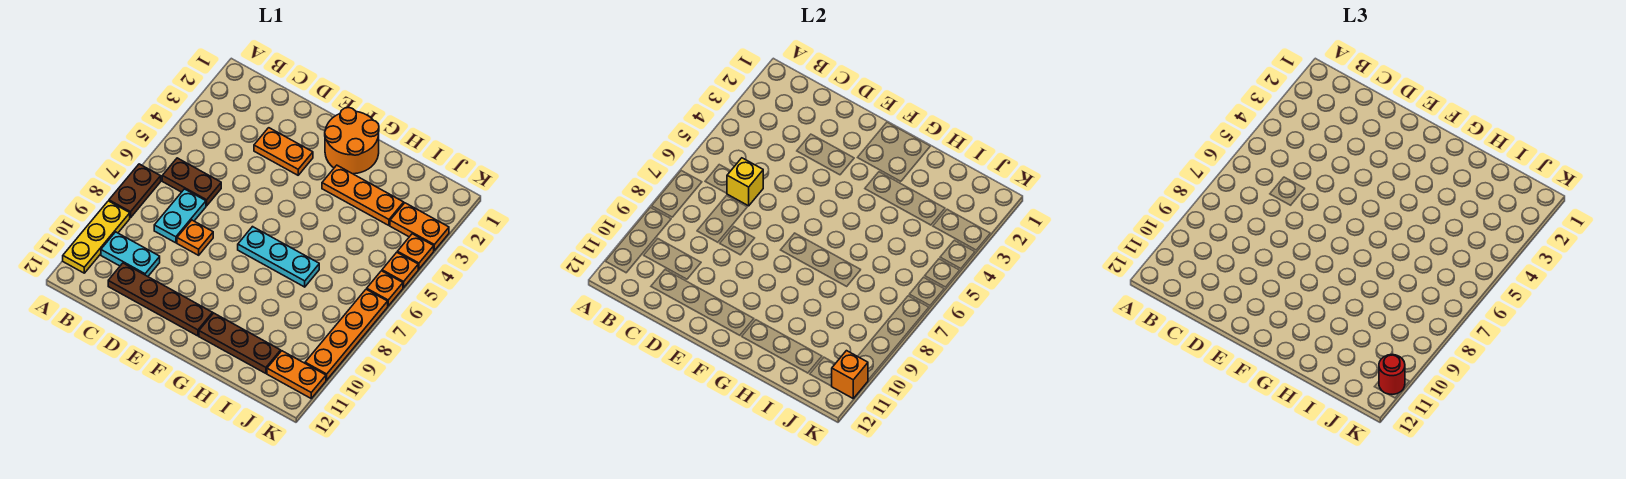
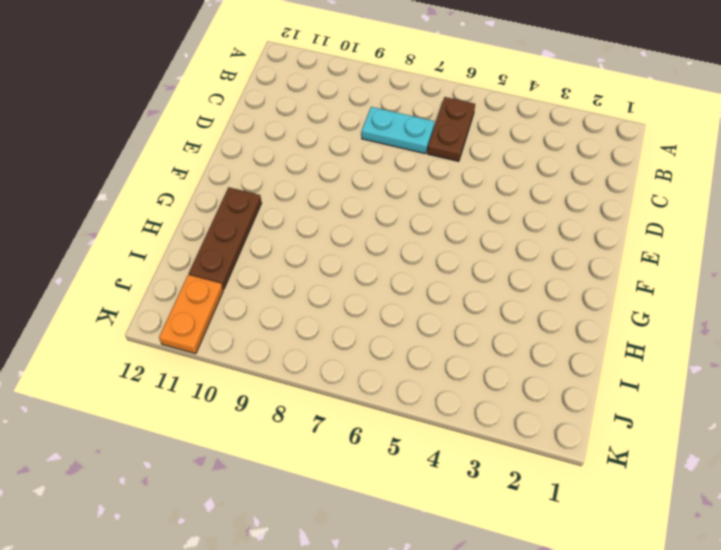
none -> brown 1x2 plate [109,164,161,218]
none -> yellow 1x3 plate [63,201,130,273]
none -> cyan 1x2 plate [101,232,160,276]

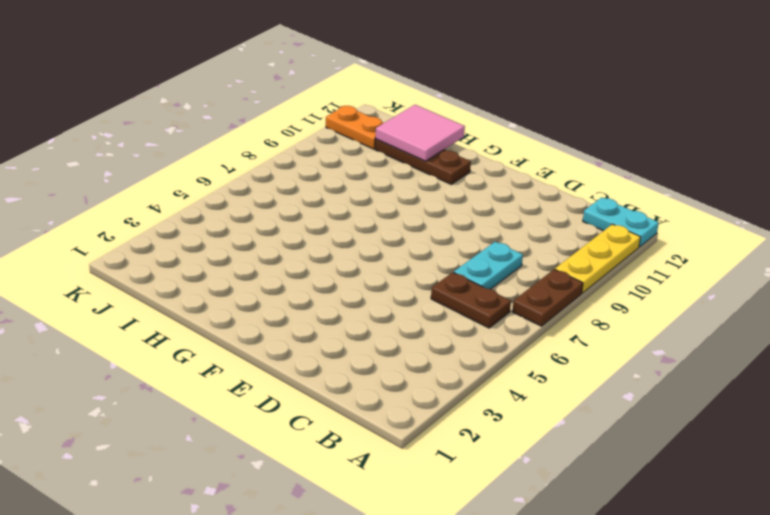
cyan 1x2 plate [583,197,659,247] -> cyan 1x2 plate moved to [101,232,160,276]
pink 2x2 tile [375,105,465,161] -> none
none -> brown 1x4 plate [108,263,213,336]
none -> orange 1x2 plate [254,128,313,175]
none -> orange 1x1 plate [177,220,213,255]

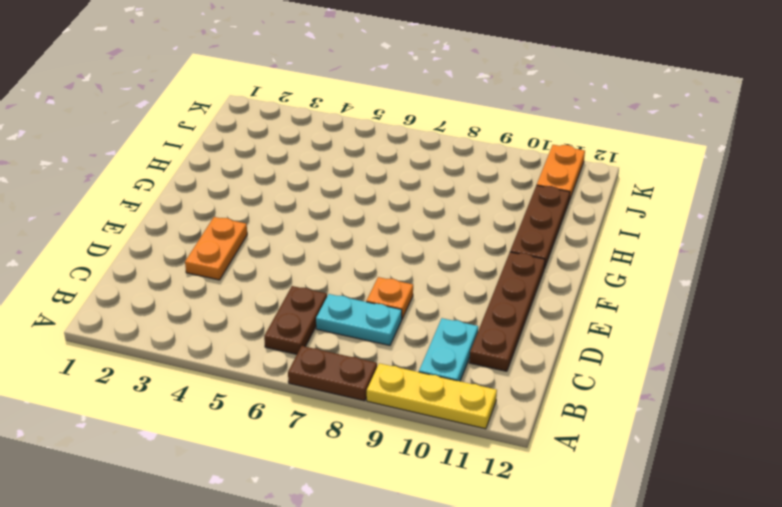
none -> orange 2x2 round brick [325,108,379,174]
none -> cyan 1x3 plate [238,227,319,287]
none -> orange 1x3 plate [322,165,404,225]

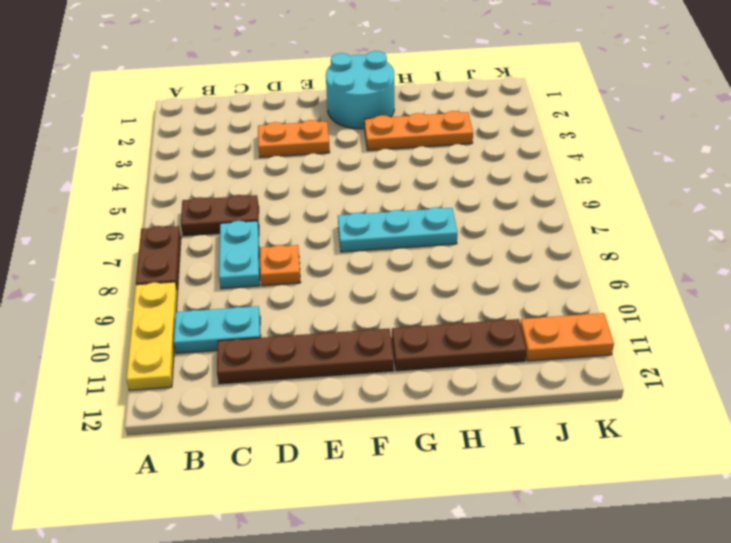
cyan 2x2 round brick [326,51,394,129] -> orange 2x2 round brick [325,108,379,174]
none -> orange 1x2 plate [390,203,449,250]
none -> orange 1x1 plate [397,234,434,269]
none -> orange 1x1 plate [382,252,418,288]

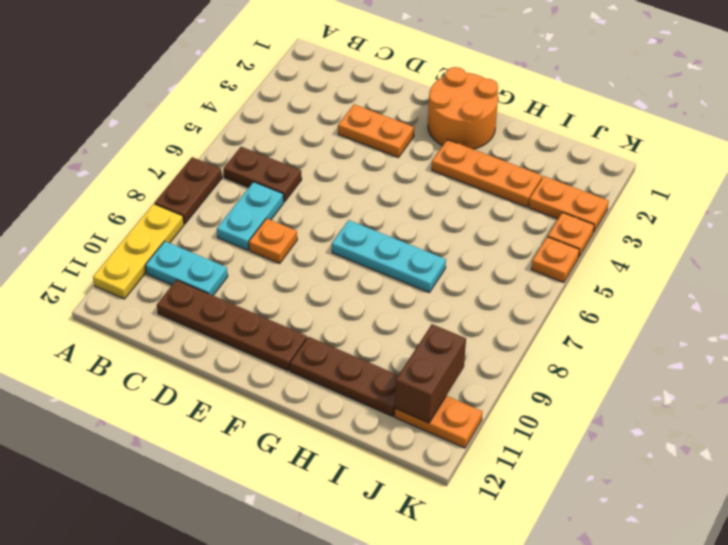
brown 1x2 brick [395,324,466,423] -> none
none -> orange 1x1 plate [367,271,403,306]
none -> orange 1x4 plate [305,289,388,380]
none -> yellow 1x1 brick [727,158,763,206]

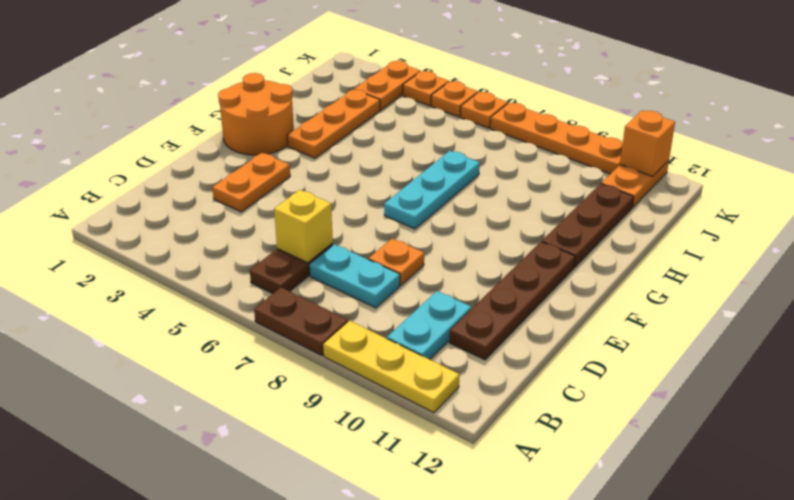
none -> red 1x1 round brick [1379,355,1405,394]

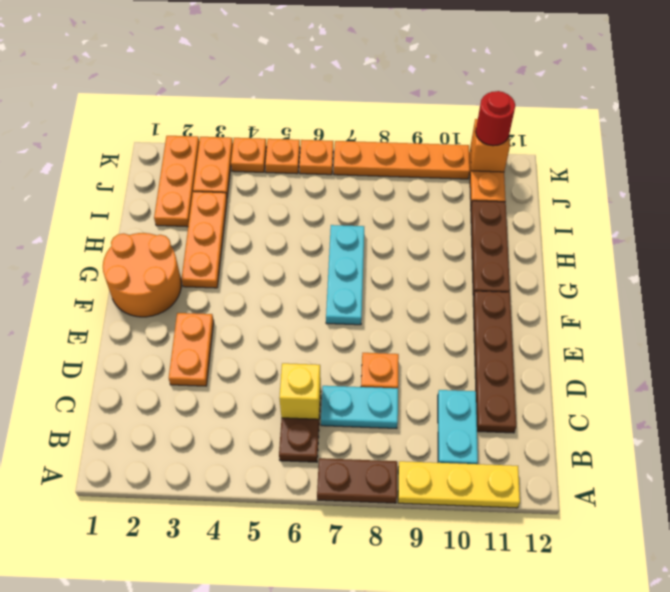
orange 1x3 plate [154,136,199,227] -> none

